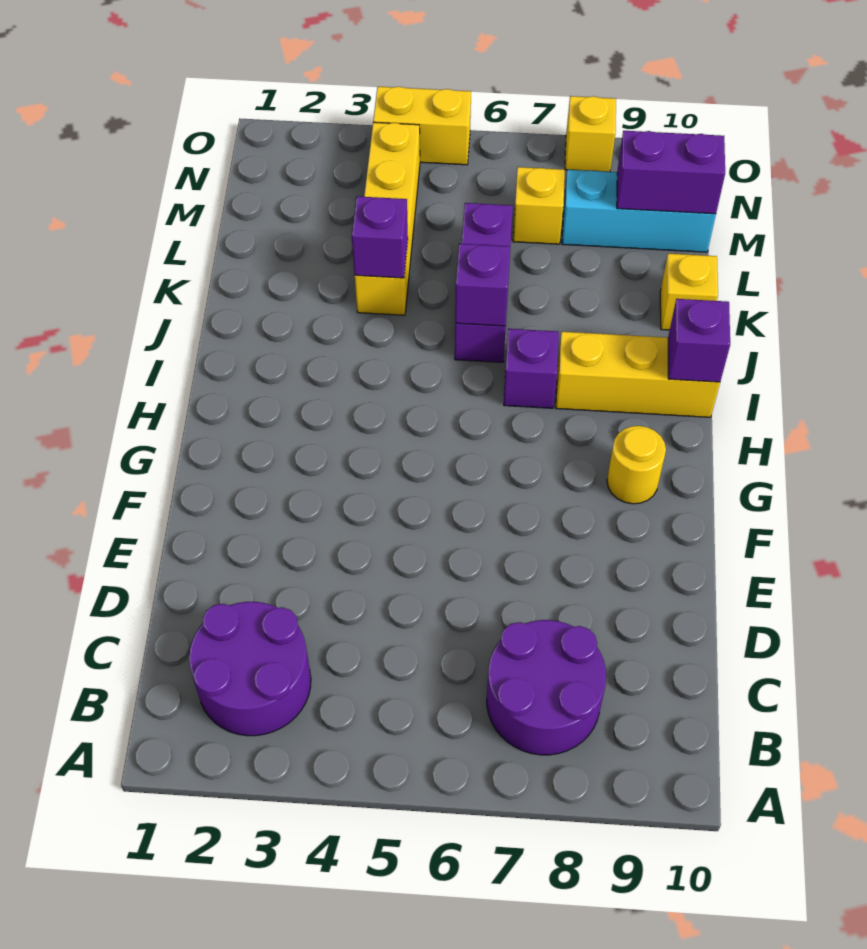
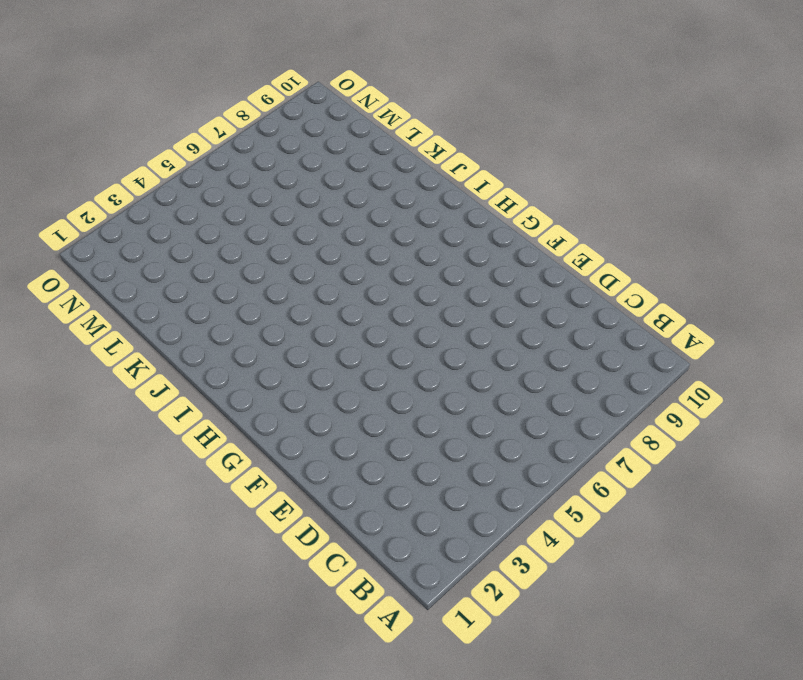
none -> purple 2x2 round brick [189,602,311,736]
none -> purple 2x2 round brick [487,620,606,755]
none -> yellow 1x1 round brick [607,426,666,504]

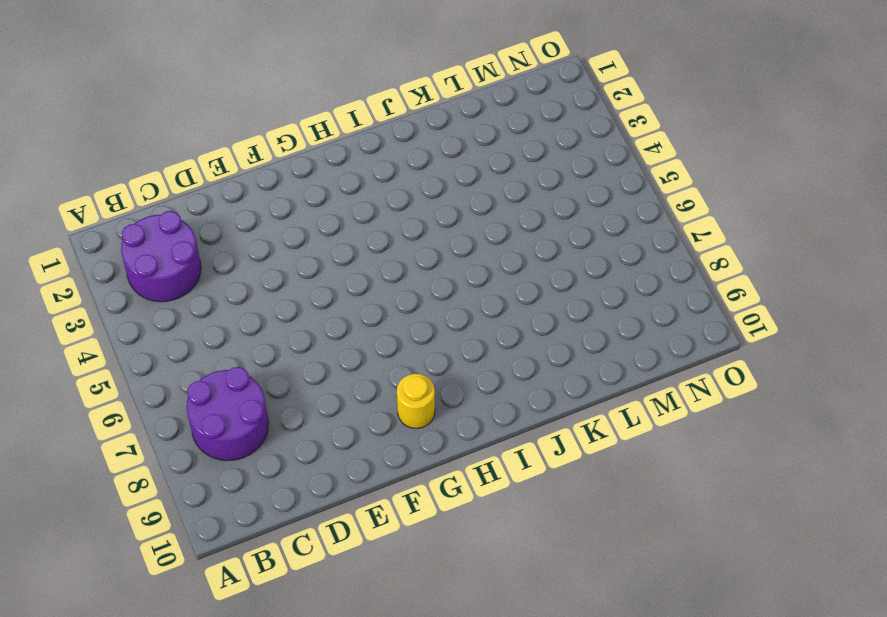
none -> purple 1x1 brick [504,329,559,408]
none -> yellow 1x3 brick [556,332,720,417]
none -> purple 1x3 brick [455,203,513,362]

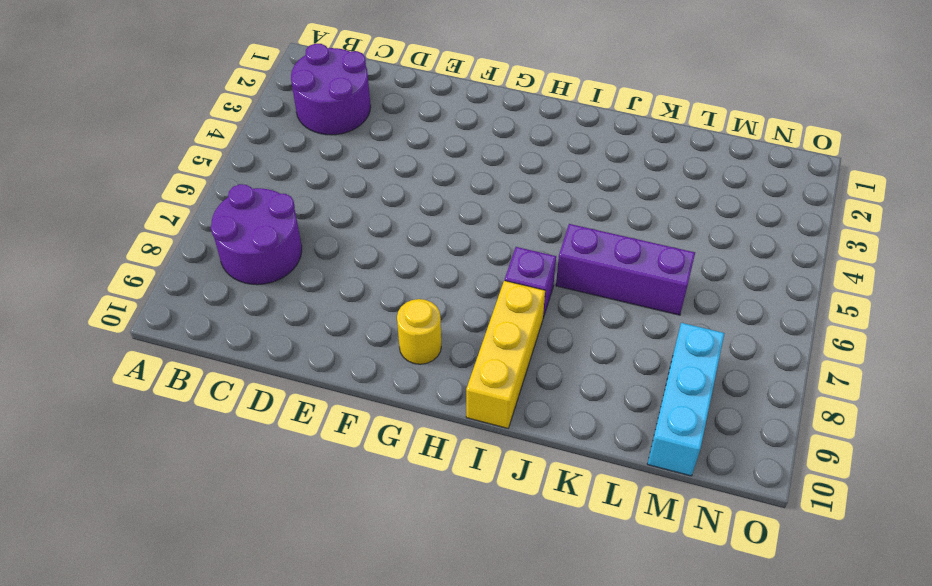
none -> yellow 1x4 brick [355,122,420,315]
none -> yellow 1x1 brick [660,254,718,330]
none -> yellow 1x1 brick [513,167,565,244]

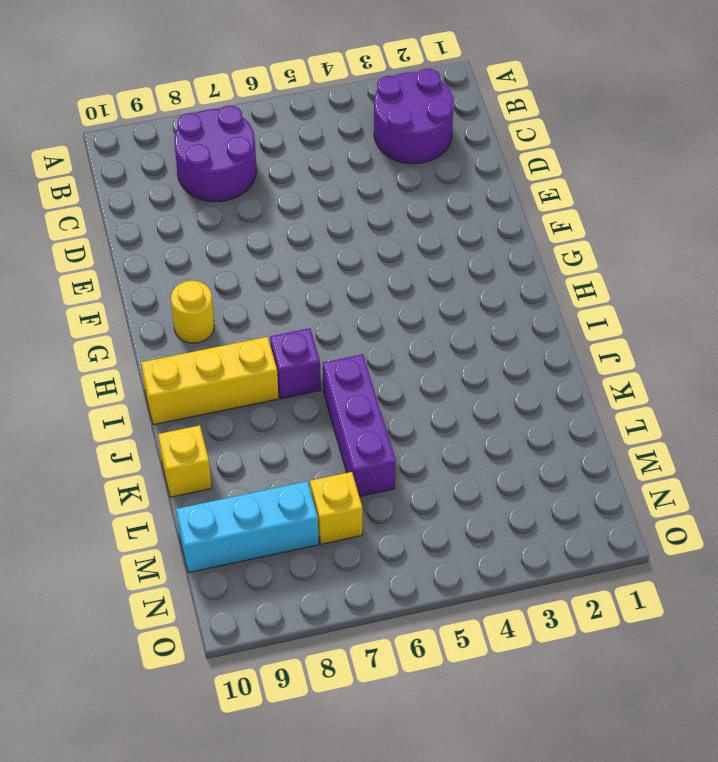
none -> yellow 1x4 brick [355,122,420,315]
none -> yellow 1x2 brick [373,87,471,165]
none -> yellow 1x1 brick [565,96,616,172]

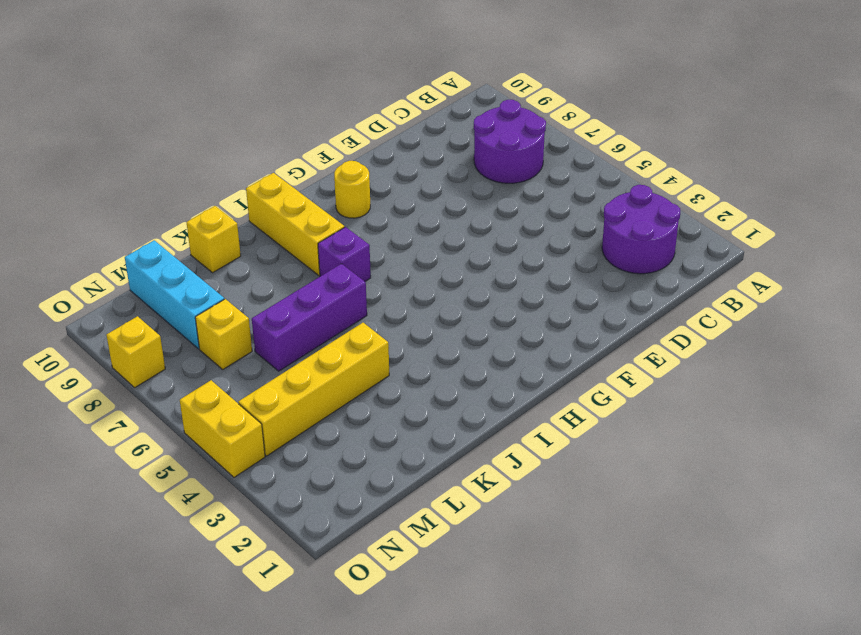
none -> purple 1x1 brick [668,299,730,382]
none -> purple 1x1 brick [455,244,510,326]
none -> purple 1x1 brick [352,196,408,278]

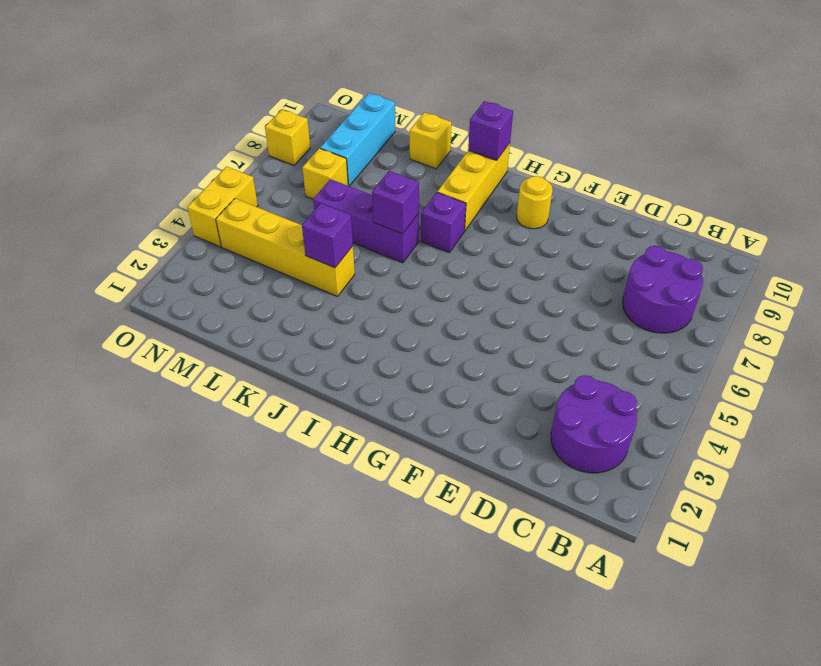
none -> purple 1x2 brick [617,131,725,214]

